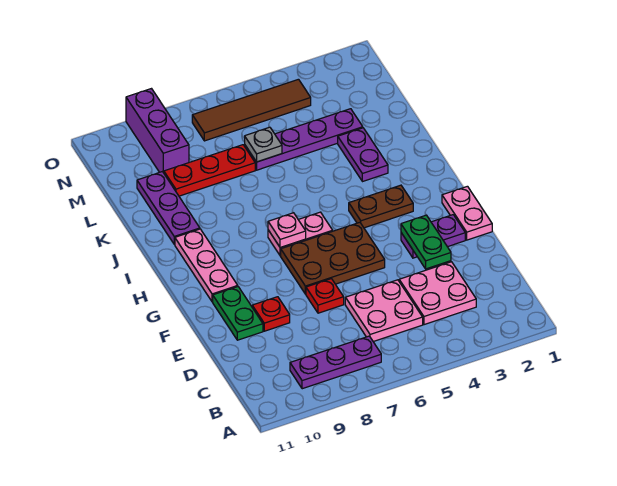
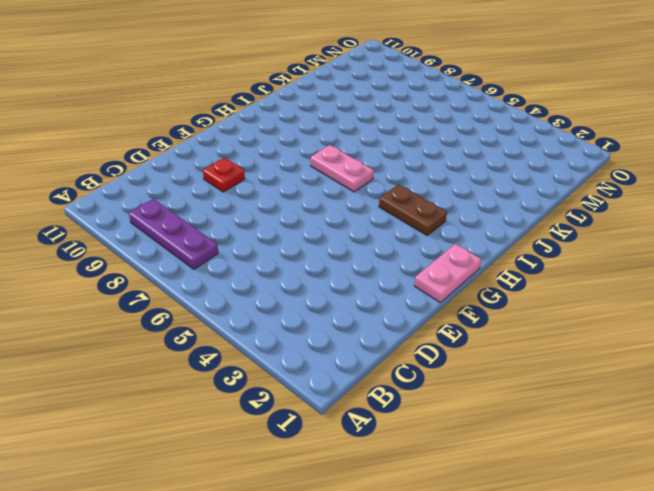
none -> pink 2x2 plate [399,262,476,325]
none -> pink 2x2 plate [345,280,423,342]
none -> red 1x1 plate [306,279,344,313]

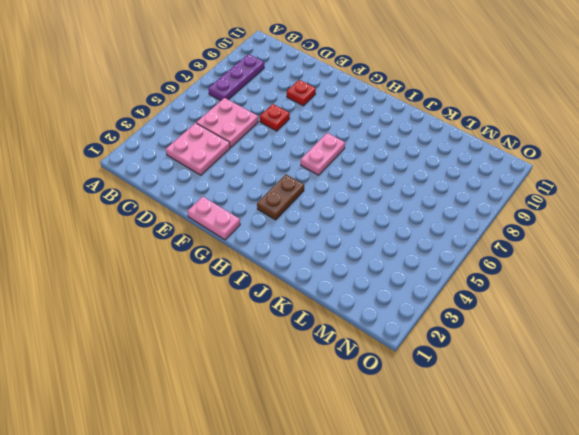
none -> green 1x2 plate [213,287,263,340]
none -> purple 1x2 plate [401,215,465,258]
none -> brown 2x3 plate [281,222,385,294]

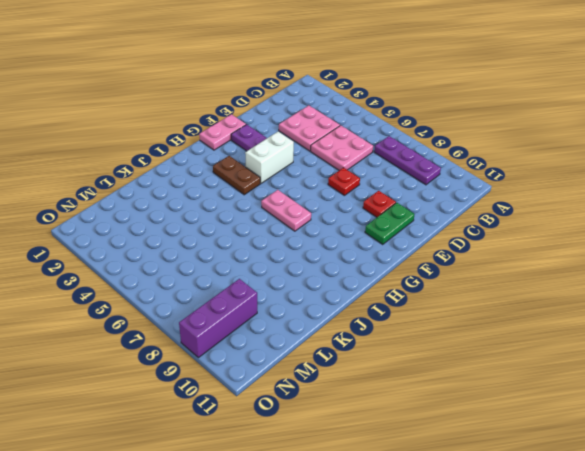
white 1x2 brick [245,132,294,183] -> none
none -> brown 2x3 plate [281,222,385,294]
none -> pink 1x3 plate [175,229,238,302]
none -> purple 1x2 plate [338,128,388,182]

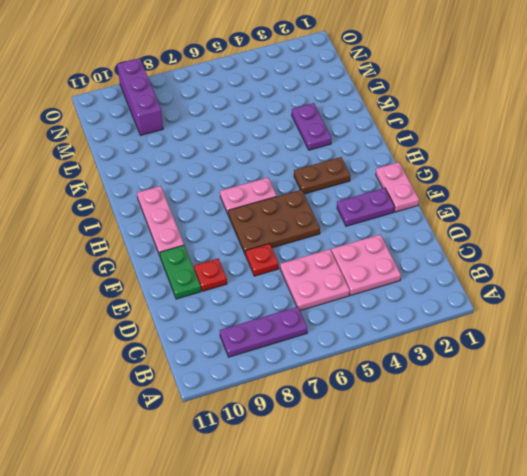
none -> purple 1x3 plate [137,172,200,244]
none -> purple 1x4 plate [245,109,363,170]
none -> red 1x3 plate [164,145,255,196]

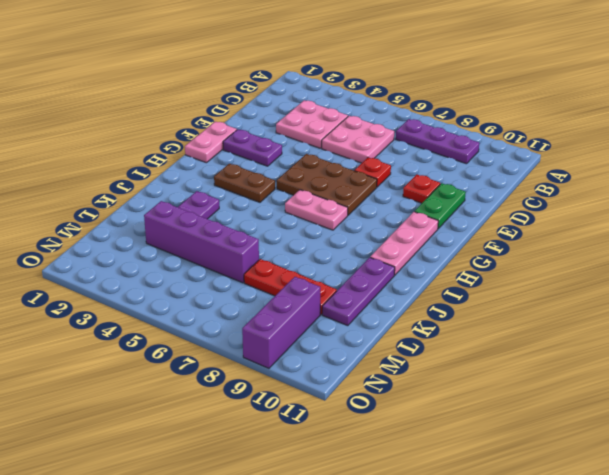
purple 1x4 brick [144,201,259,283] -> purple 1x4 plate [245,109,363,170]
none -> brown 1x4 tile [192,79,311,141]
none -> green 1x2 plate [401,215,451,269]
none -> pink 1x1 plate [268,213,306,248]

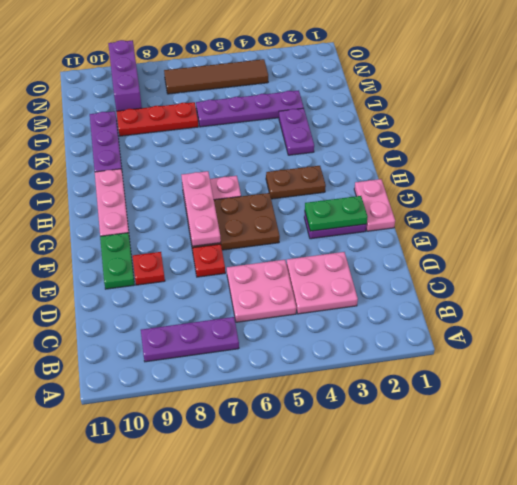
green 1x2 plate [305,196,368,231] -> green 1x2 plate turned to [401,215,451,269]
pink 1x3 plate [181,171,221,246] -> pink 1x1 plate [268,213,306,248]
none -> grey 1x1 plate [245,127,282,162]

